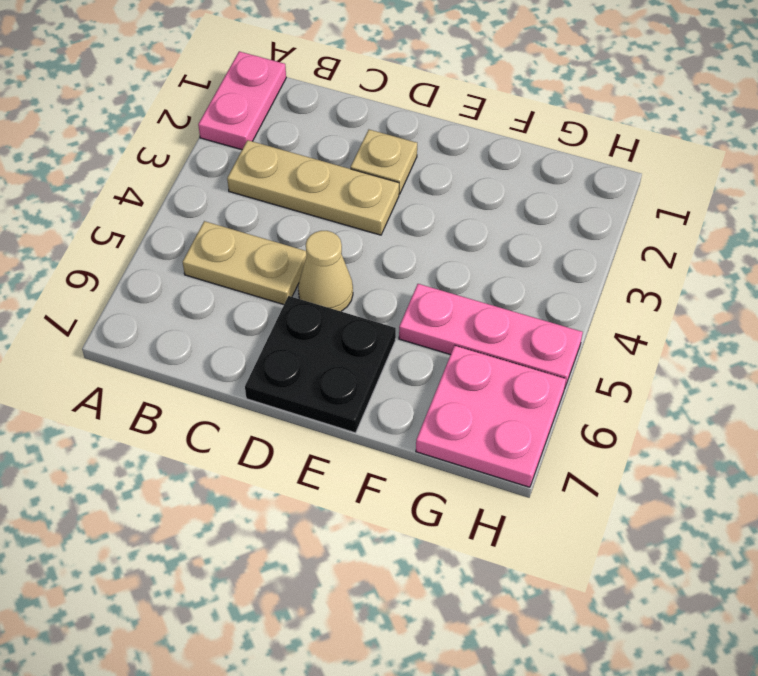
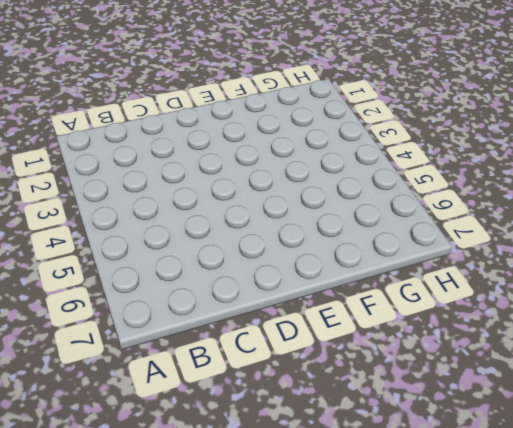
none -> pink 1x2 plate [198,51,286,150]
none -> tan 1x3 plate [227,140,399,235]

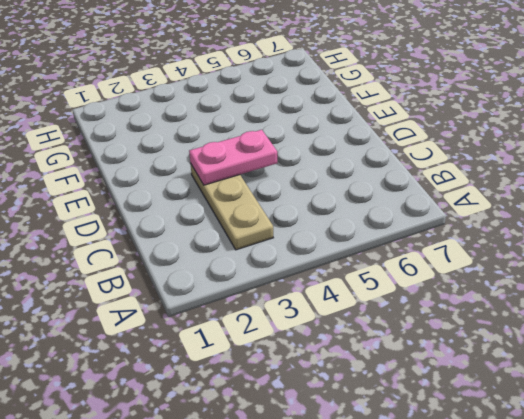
pink 1x2 plate [189,130,278,185] -> pink 1x2 plate moved to [198,51,286,150]
none -> tan 1x2 plate [183,221,307,305]
none -> tan 1x1 plate [351,130,417,194]

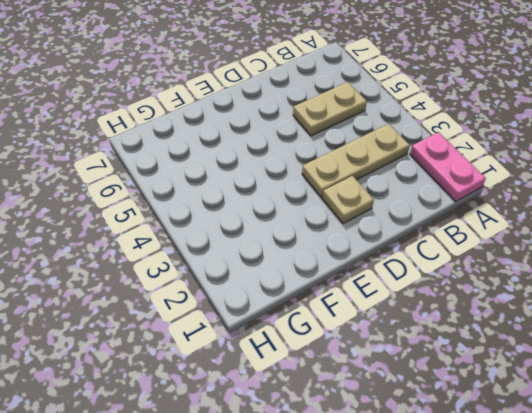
none -> tan 1x1 cone [298,231,353,311]
none -> black 2x2 plate [245,296,396,433]

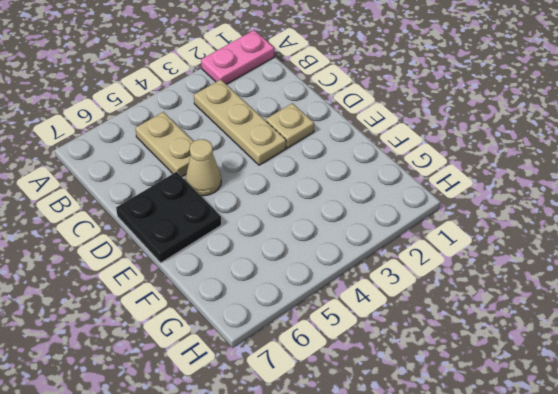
none -> pink 1x3 plate [399,284,583,387]
none -> pink 2x2 plate [416,346,566,487]

